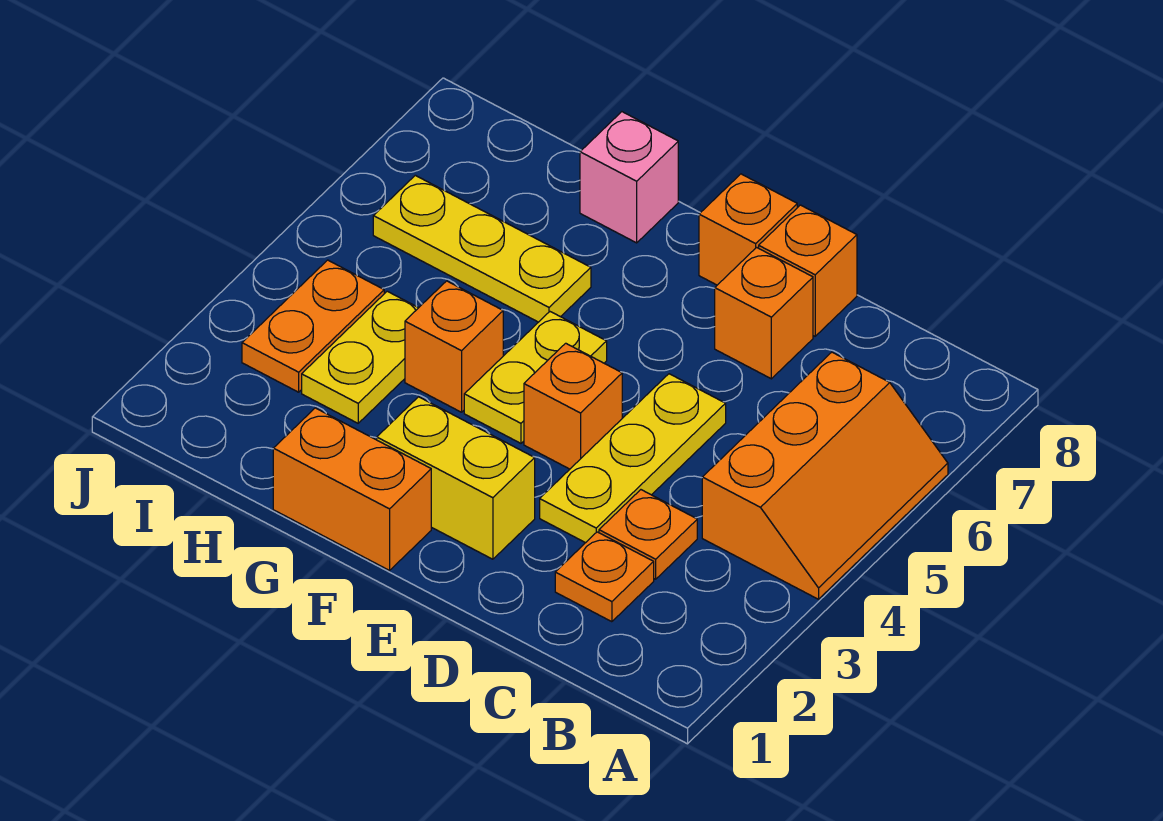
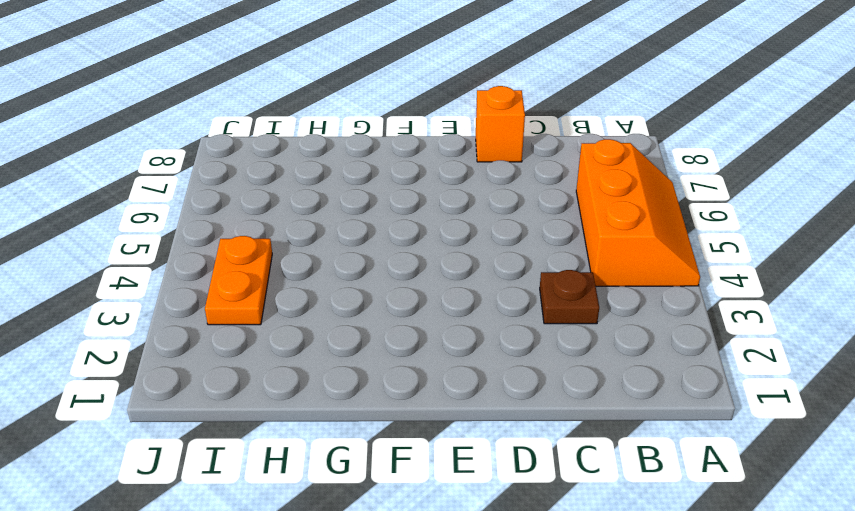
brown 1x1 plate [540,270,599,324] -> orange 1x1 plate [599,490,697,579]
none -> orange 1x1 plate [555,532,654,622]
none -> yellow 1x3 plate [540,374,726,543]
none -> orange 1x1 brick [715,247,813,379]

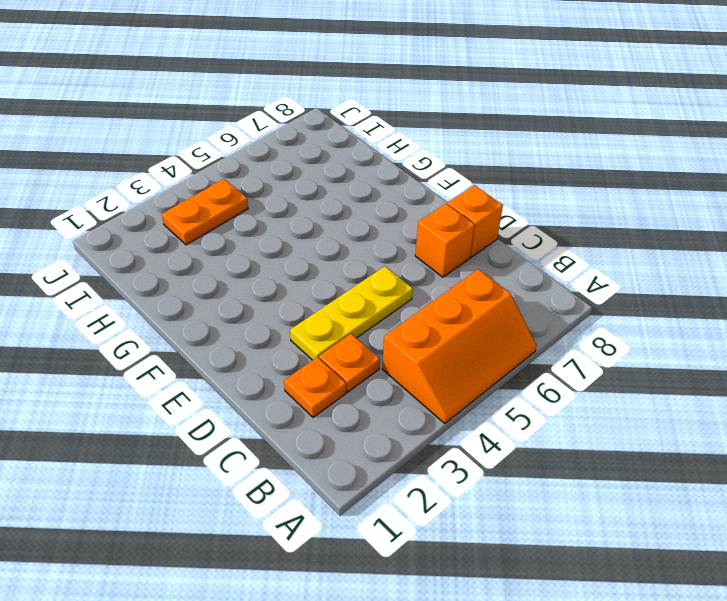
none -> yellow 1x2 brick [377,397,535,559]
none -> orange 1x1 brick [524,343,622,469]
none -> orange 1x1 brick [699,174,797,285]

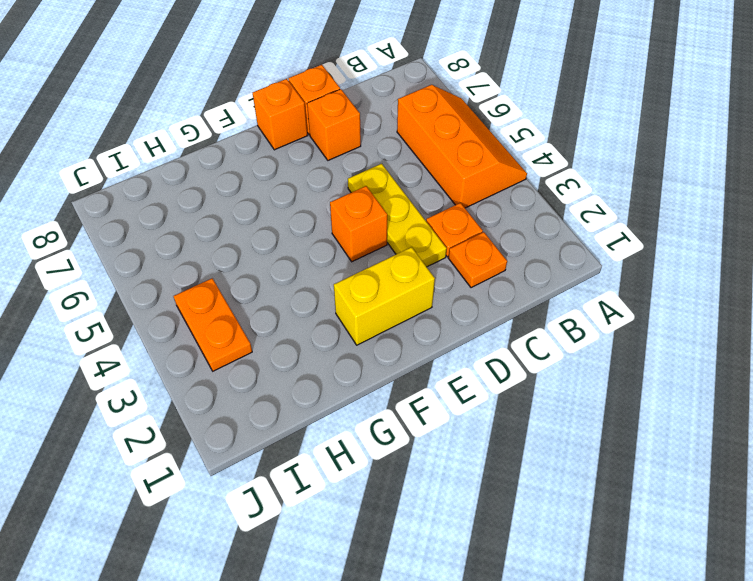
none -> orange 1x2 brick [273,408,431,570]
none -> yellow 1x2 plate [464,312,607,443]
none -> orange 1x1 brick [405,281,503,412]

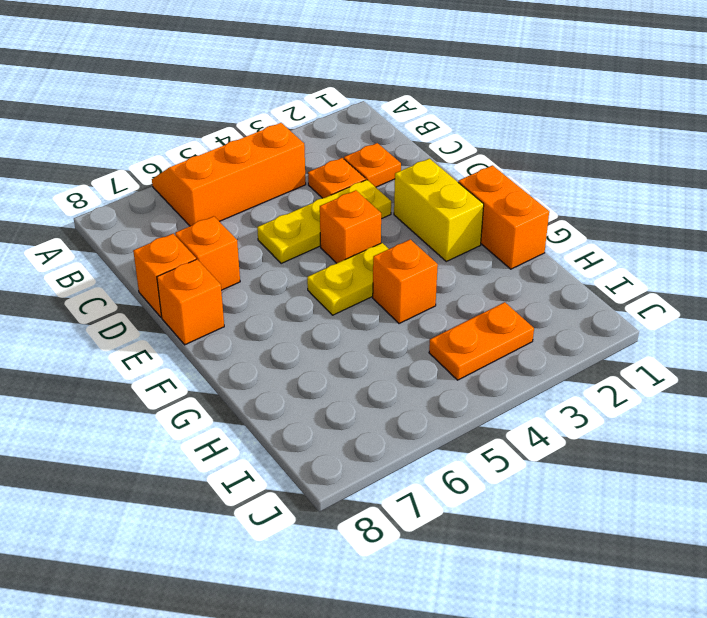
none -> yellow 1x3 plate [373,175,591,322]
none -> pink 1x1 brick [580,112,678,243]
none -> yellow 1x2 plate [302,291,418,423]

